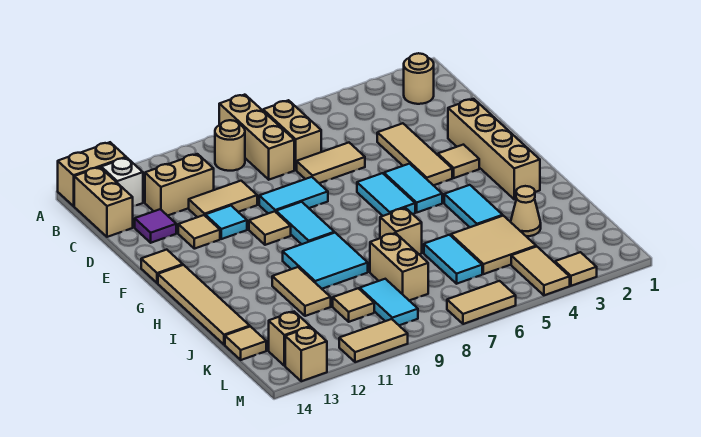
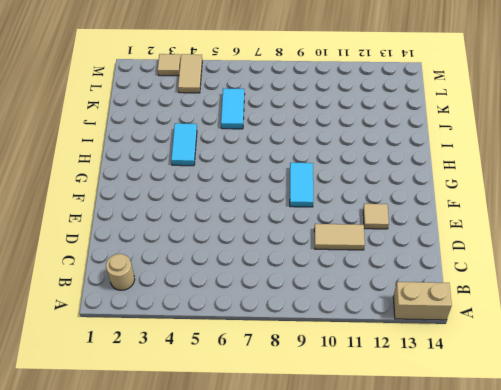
none -> tan 1x3 brick [219,95,294,180]
none -> tan 1x2 brick [263,100,321,170]
none -> tan 1x1 round brick [215,120,245,171]
none -> white 1x1 brick [101,158,143,206]

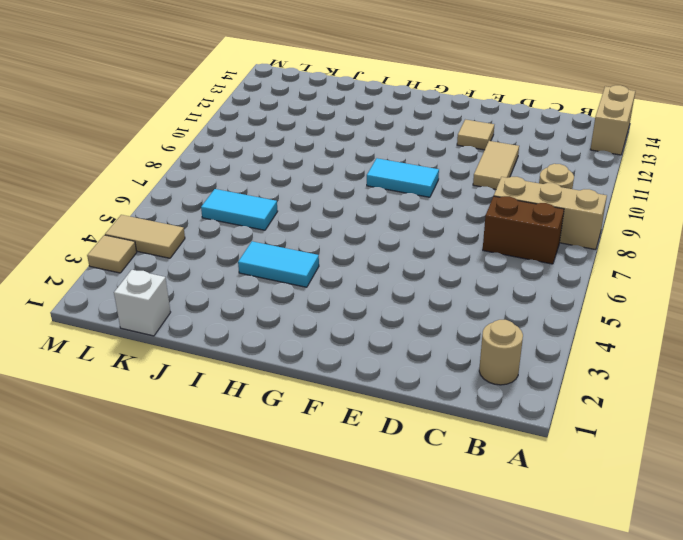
brown 1x2 brick [483,196,564,264] -> tan 1x2 brick [263,100,321,170]
white 1x1 brick [114,270,171,336] -> white 1x1 brick moved to [101,158,143,206]
none -> tan 1x2 brick [74,167,133,237]
none -> tan 1x2 brick [145,154,214,216]
none -> tan 1x3 tile [377,123,452,185]
none -> tan 1x2 tile [297,143,365,183]

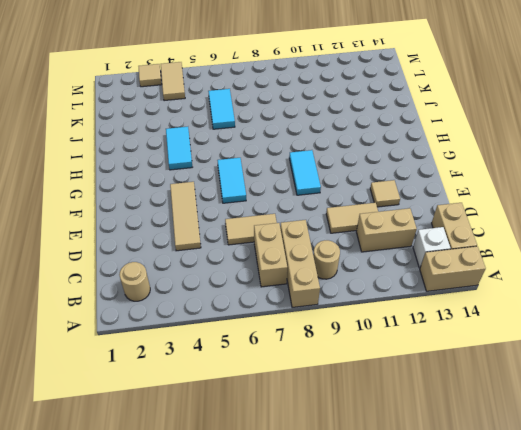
none -> purple 1x1 tile [135,209,176,243]
none -> tan 1x4 brick [448,99,540,199]
none -> cyan 1x2 tile [259,177,328,213]
none -> cyan 1x1 tile [205,206,247,239]

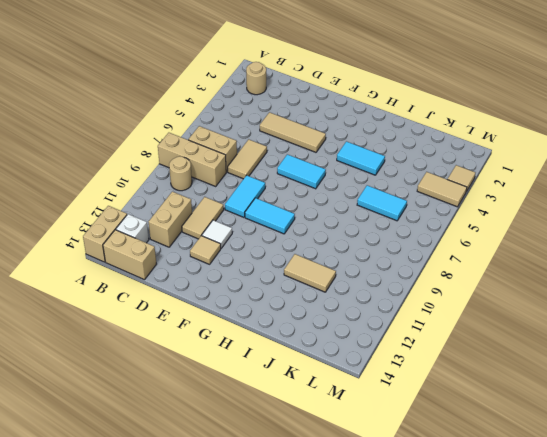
white 1x1 tile [202,220,232,248] -> cyan 1x1 tile [205,206,247,239]
none -> purple 1x1 tile [135,209,176,243]
none -> tan 1x4 brick [448,99,540,199]
none -> tan 1x1 tile [438,145,479,178]
none -> cyan 1x2 tile [384,164,442,212]

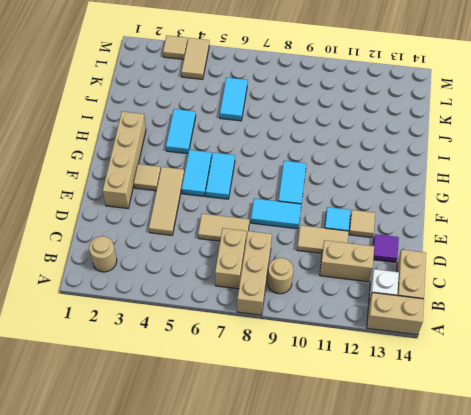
none -> tan 1x1 tile [249,211,291,245]
none -> tan 1x1 tile [141,250,183,283]
none -> tan 1x4 tile [158,265,250,345]
none -> cyan 2x2 tile [283,233,368,289]

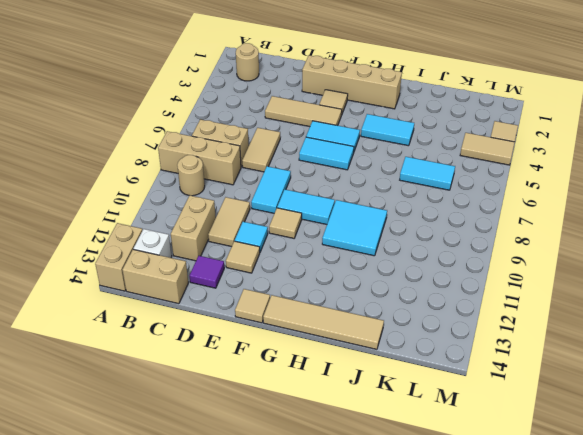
none -> tan 1x1 brick [380,208,422,254]
none -> tan 1x2 tile [272,267,331,316]
none -> tan 1x1 cone [511,186,541,236]
none -> tan 2x2 tile [451,216,536,274]

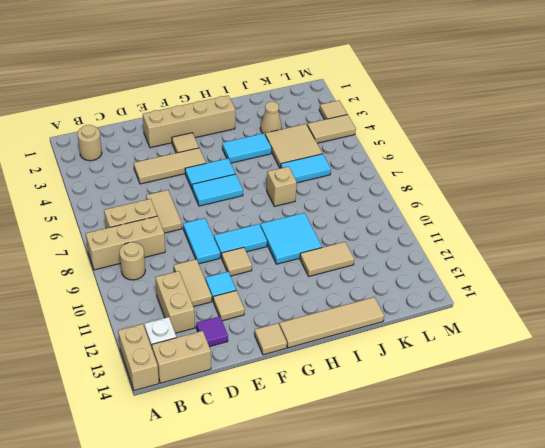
none -> tan 1x2 brick [370,233,428,301]
none -> cyan 1x2 tile [360,279,418,325]
none -> tan 1x1 tile [333,288,374,322]
none -> tan 1x1 tile [225,327,266,360]

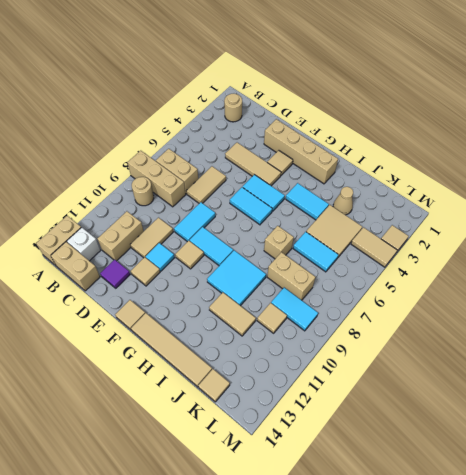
none -> tan 1x1 brick [269,312,310,366]
none -> tan 1x2 tile [447,281,516,324]
none -> tan 1x2 tile [339,319,408,362]
none -> tan 1x1 brick [285,327,327,381]

